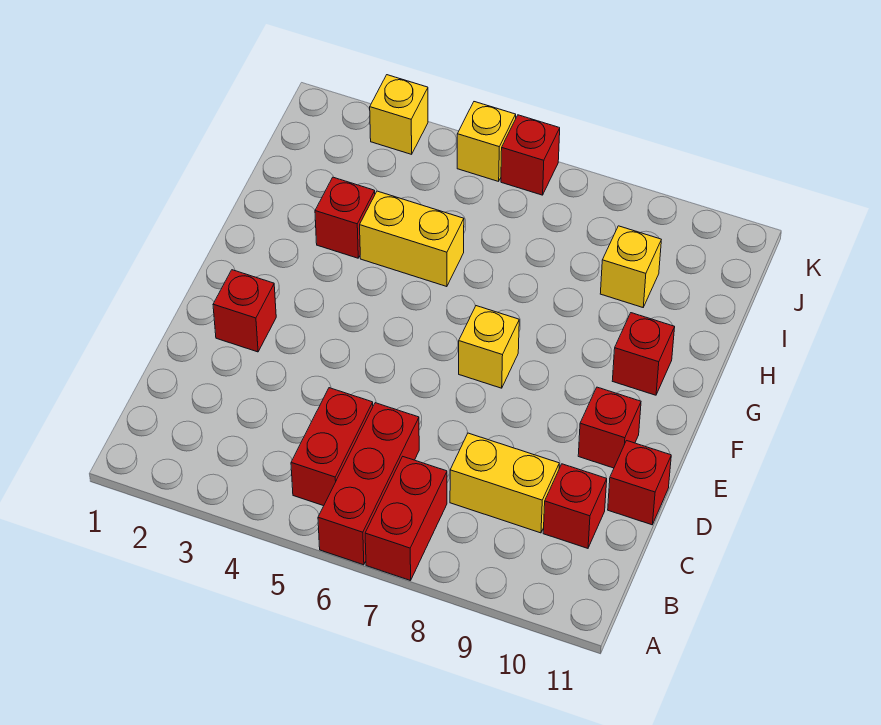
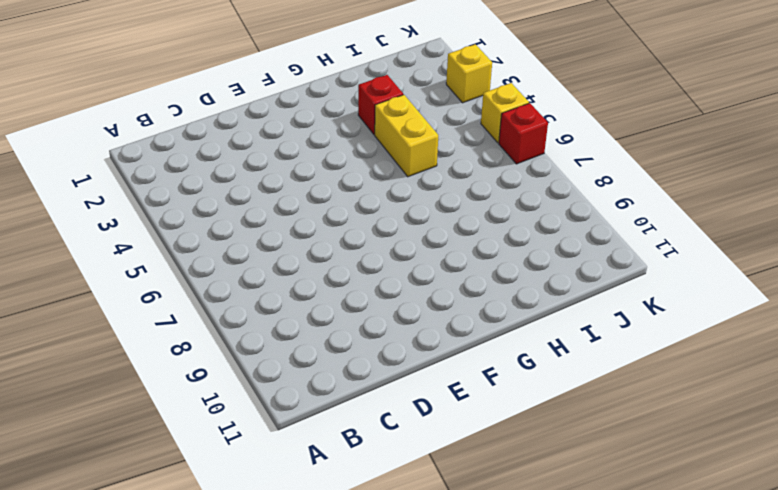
none -> red 1x3 brick [318,403,419,565]
none -> red 1x2 brick [365,457,447,581]
none -> red 1x2 brick [291,388,373,506]

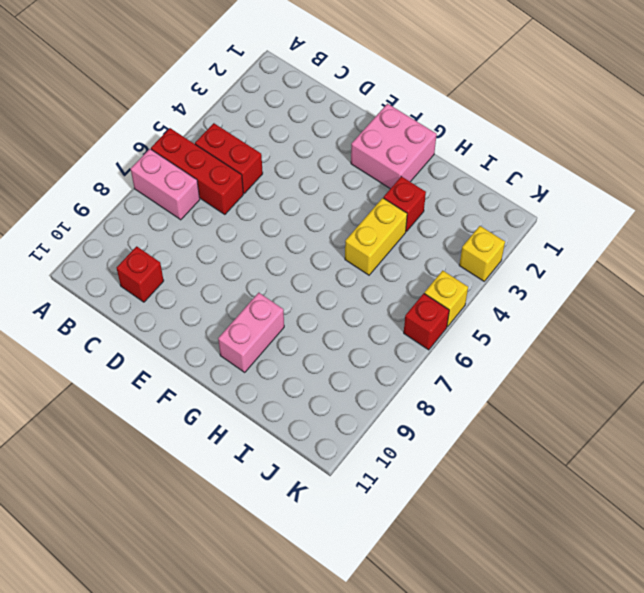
pink 1x2 brick [131,149,200,220] -> red 1x2 brick [365,457,447,581]
pink 2x2 brick [351,104,437,189] -> none
pink 1x2 brick [218,293,284,372] -> red 1x1 brick [612,313,675,395]
none -> yellow 1x2 brick [450,433,559,533]
none -> red 1x1 brick [608,441,671,525]
none -> red 1x1 brick [213,270,276,352]

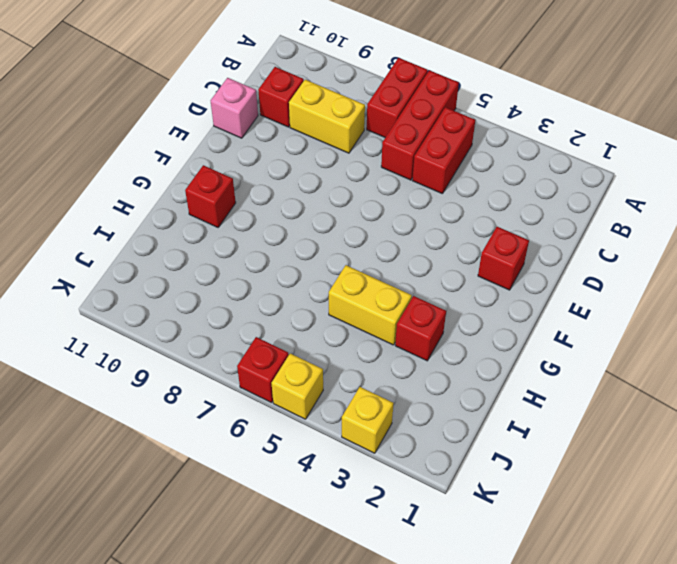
pink 1x1 brick [211,78,258,138] -> red 1x1 brick [608,441,671,525]
none -> red 1x1 brick [578,387,641,468]
none -> yellow 1x1 brick [459,306,519,388]
none -> yellow 1x1 brick [600,226,661,307]

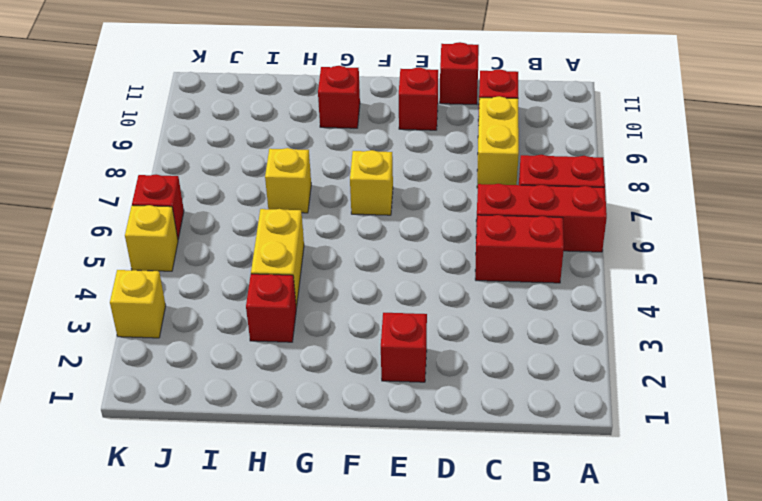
yellow 1x1 brick [265,148,311,213] -> yellow 1x1 brick moved to [600,226,661,307]

